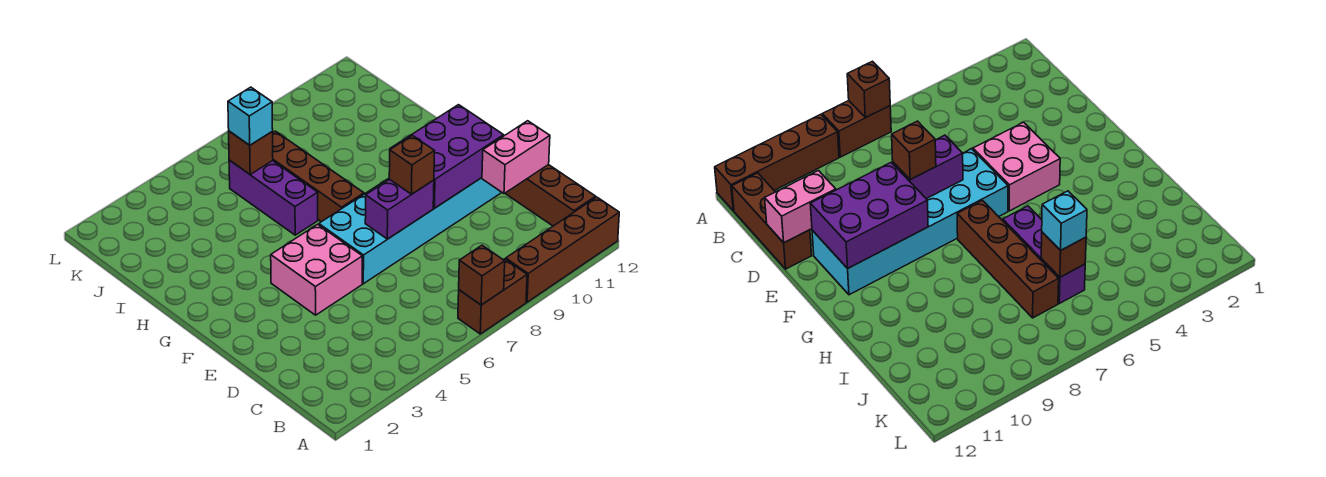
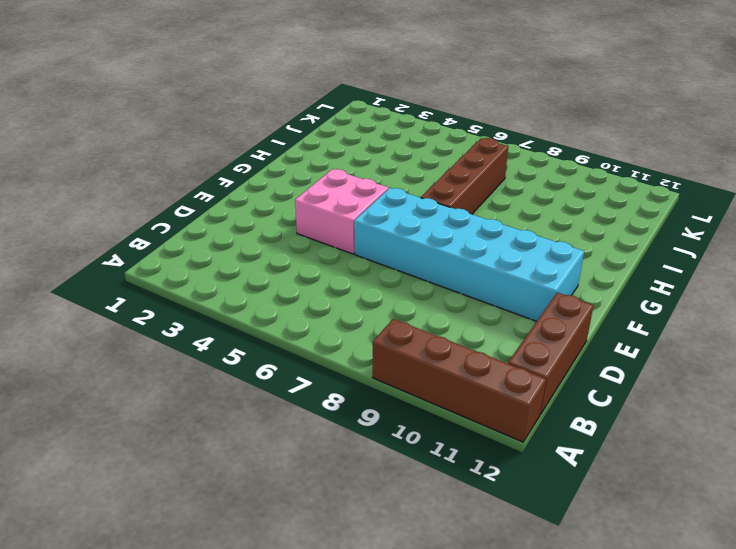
none -> brown 1x2 brick [458,259,527,334]
none -> purple 1x3 brick [229,160,318,235]
none -> brown 1x1 brick [459,245,505,305]

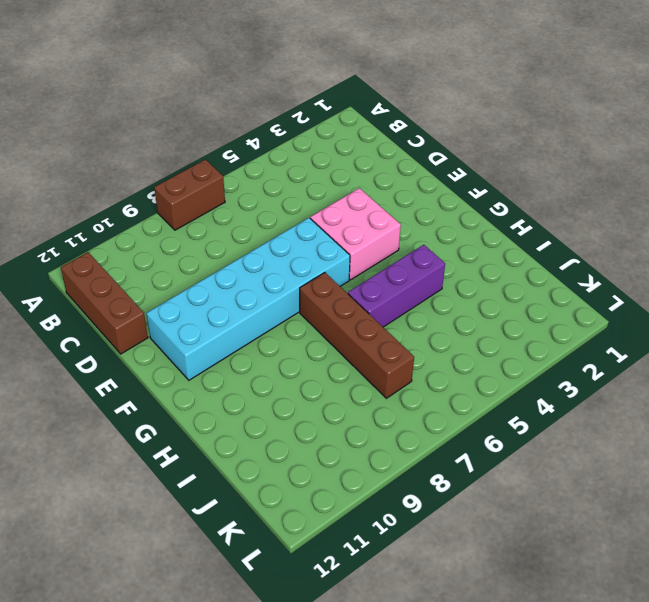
purple 1x3 brick [348,245,445,327] -> purple 1x3 brick turned to [229,160,318,235]
none -> brown 1x4 brick [506,197,619,302]
none -> brown 1x1 brick [459,245,505,305]
none -> pink 1x2 brick [482,121,550,194]

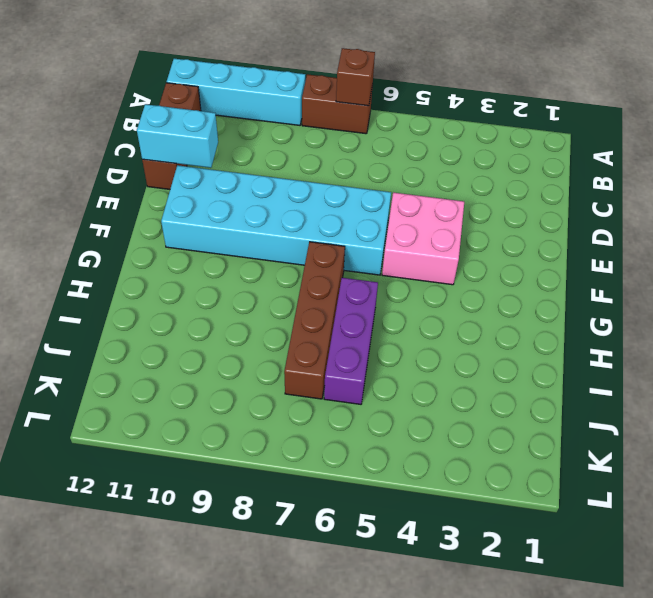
cyan 1x4 brick [167,59,305,125] -> brown 1x4 brick [506,197,619,302]
cyan 1x2 brick [137,104,218,168] -> pink 1x2 brick [482,121,550,194]
none -> purple 1x2 brick [365,179,434,239]
none -> purple 2x3 brick [390,105,504,208]
none -> brown 1x1 brick [229,131,273,174]

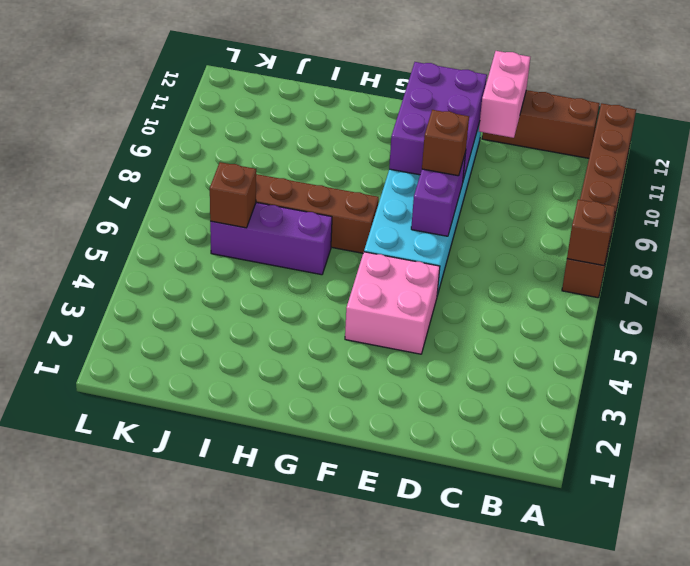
none -> cyan 1x1 brick [228,87,273,145]

